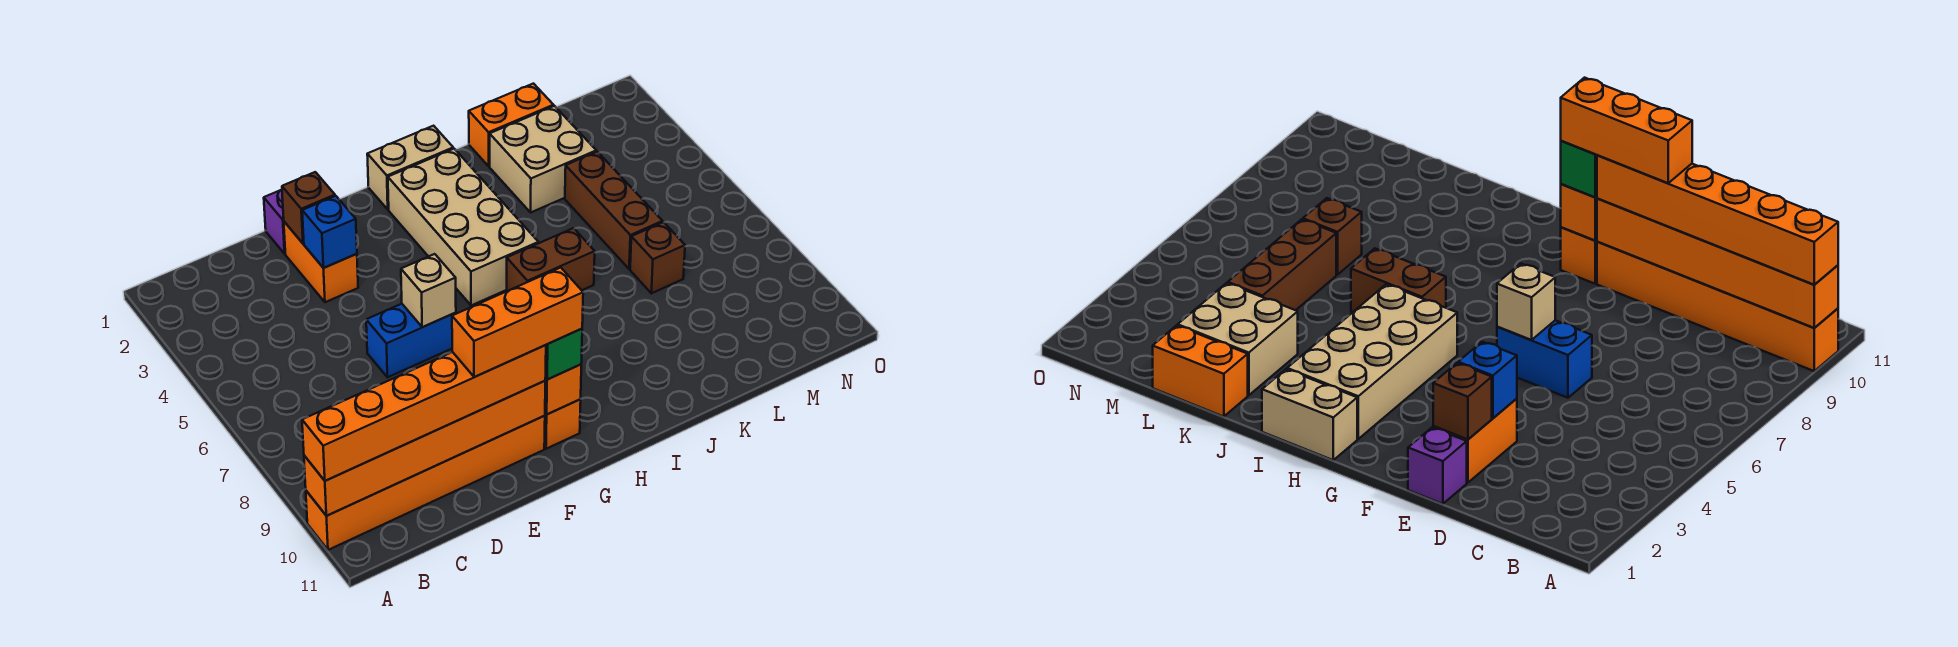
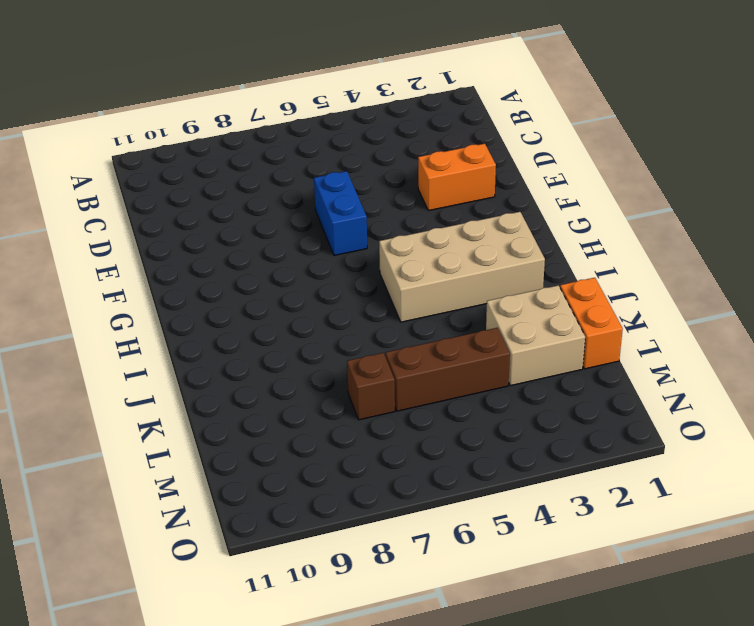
none -> orange 1x6 brick [306,416,545,550]
none -> purple 1x1 brick [264,190,285,254]
none -> orange 1x1 brick [544,399,581,449]

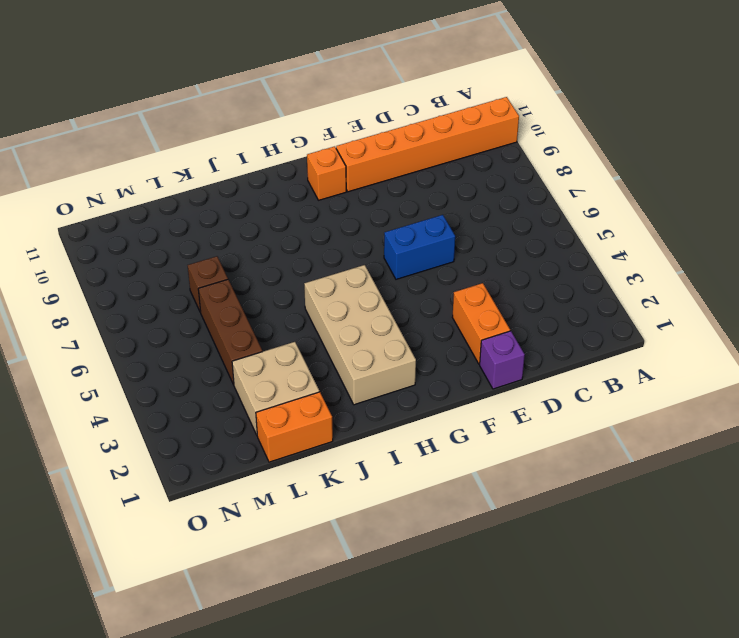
none -> tan 1x2 brick [367,126,453,209]
none -> brown 1x2 brick [507,228,595,291]
none -> orange 1x6 brick [304,381,545,516]

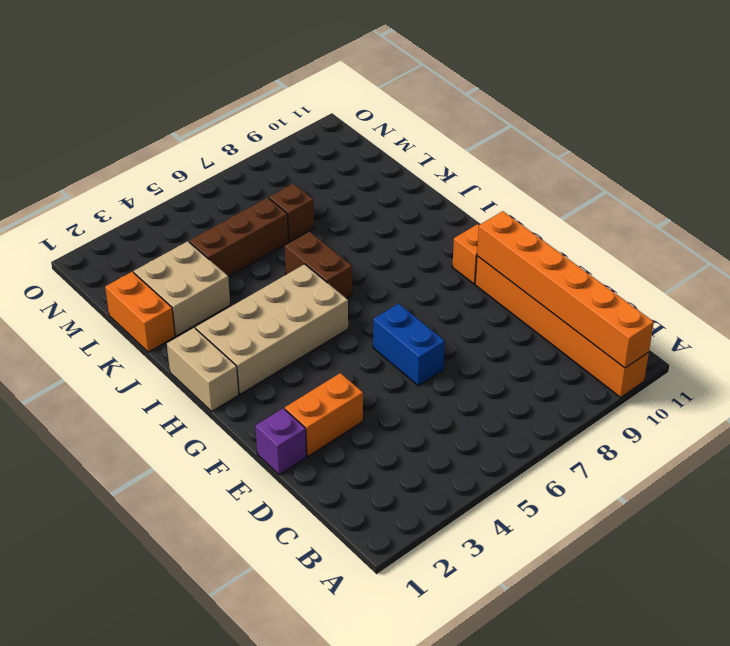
none -> brown 1x1 brick [282,172,335,243]
none -> blue 1x1 brick [302,196,357,268]
none -> tan 1x1 brick [401,254,456,327]

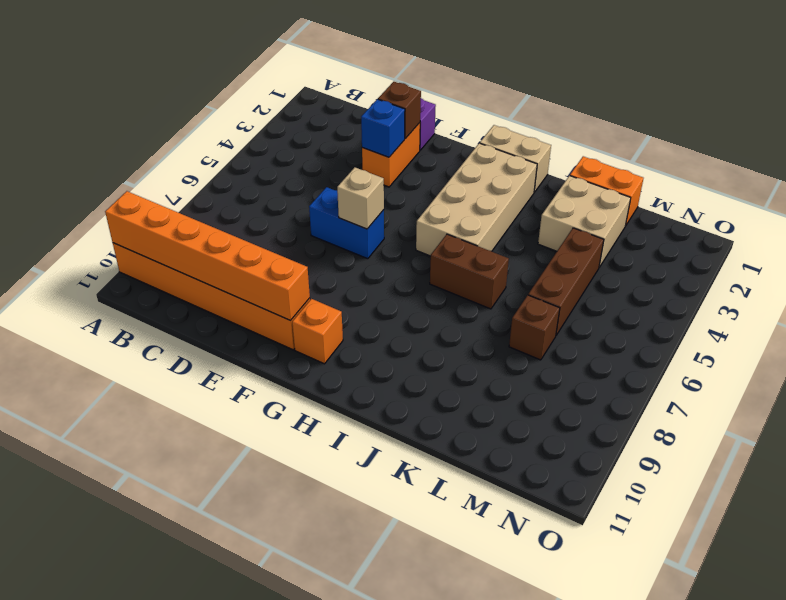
none -> orange 1x1 brick [545,365,581,414]
none -> orange 1x6 brick [302,345,546,481]
none -> green 1x1 brick [545,329,582,379]

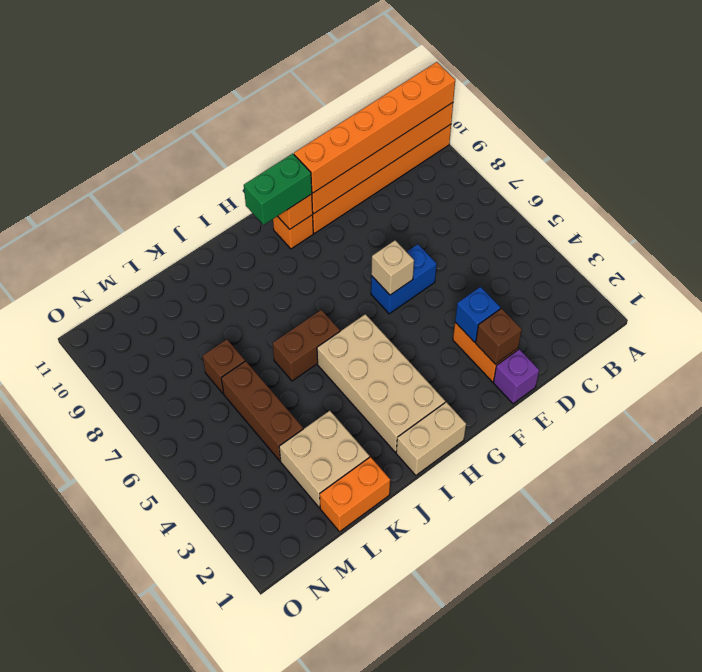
green 1x2 brick [244,154,312,225] -> green 1x1 brick [545,329,582,379]
none -> orange 1x3 brick [452,268,583,377]

